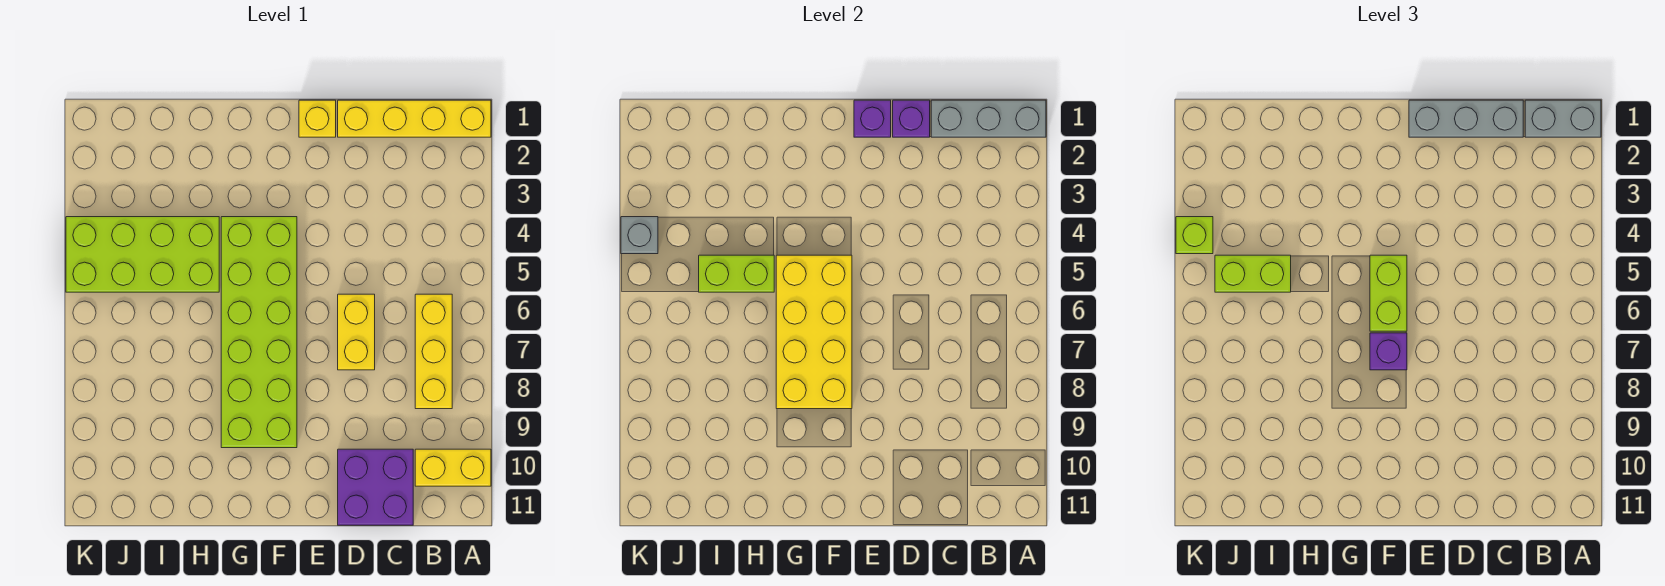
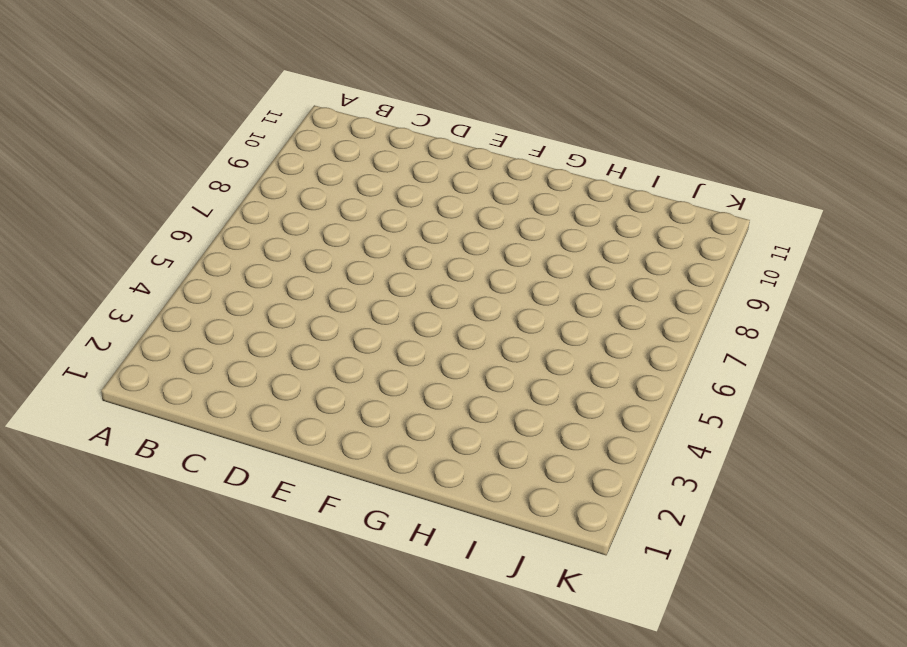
none -> yellow 1x4 brick [338,100,491,137]
none -> yellow 1x2 brick [415,449,491,486]
none -> yellow 1x3 brick [415,294,452,409]

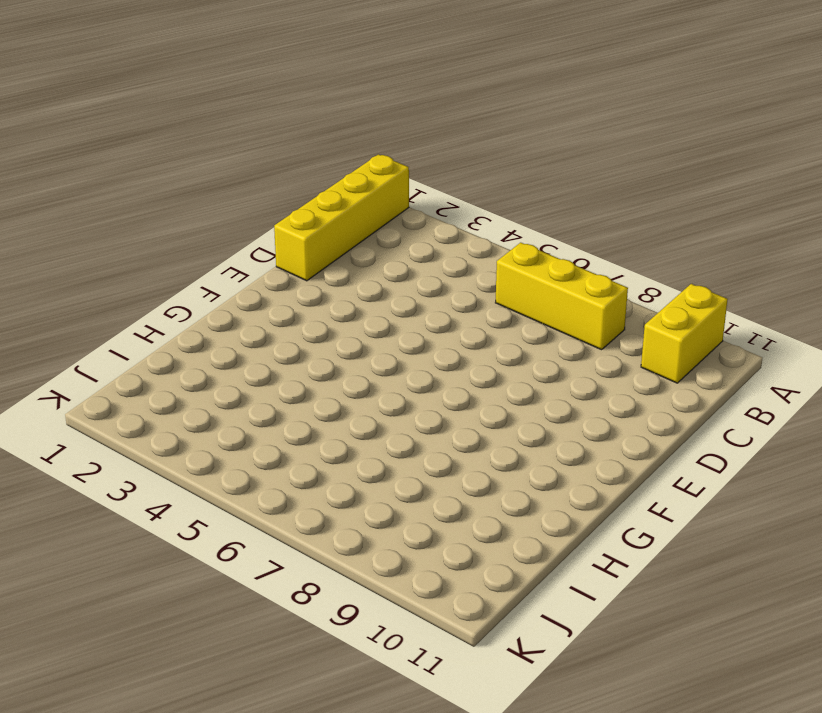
none -> purple 2x2 brick [338,449,413,525]
none -> yellow 1x2 brick [338,294,375,370]
none -> yellow 1x1 brick [299,100,336,137]

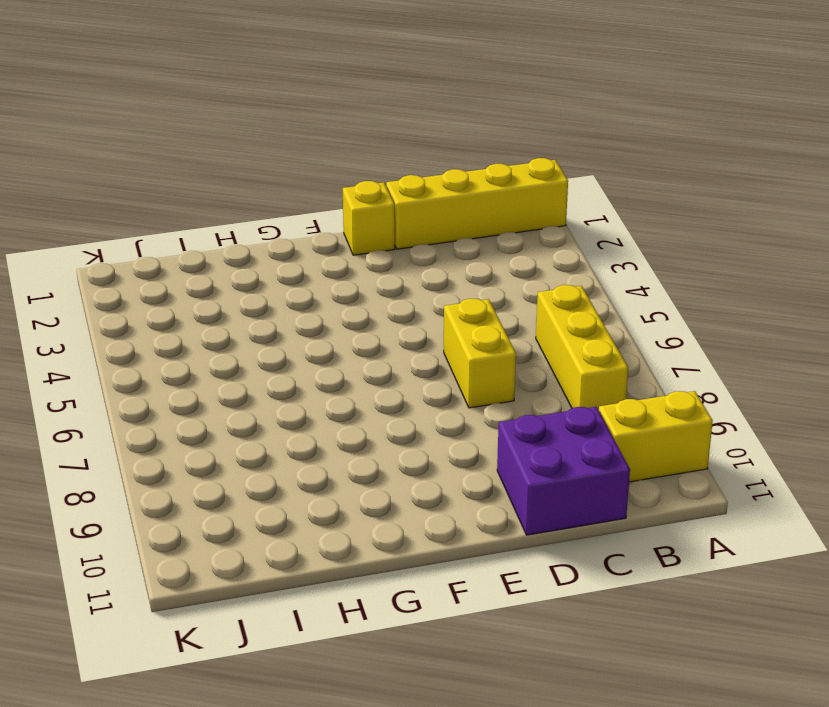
none -> lime 2x6 brick [221,217,297,448]
none -> lime 2x4 brick [66,217,219,292]
none -> grey 1x3 brick [931,100,1046,137]

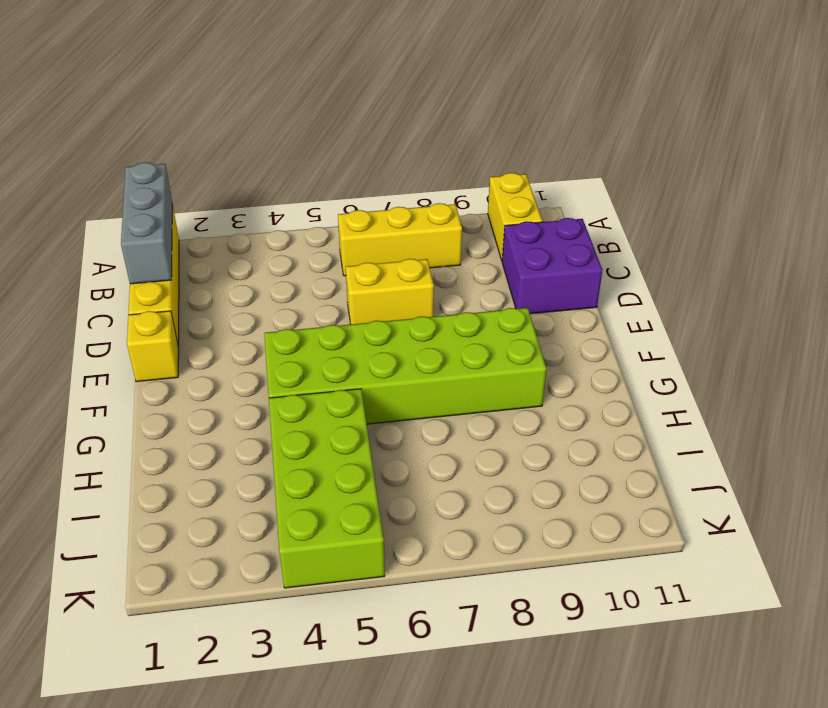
none -> purple 1x1 brick [893,100,930,137]
none -> purple 1x1 brick [854,100,891,137]
none -> yellow 2x4 brick [776,255,852,409]

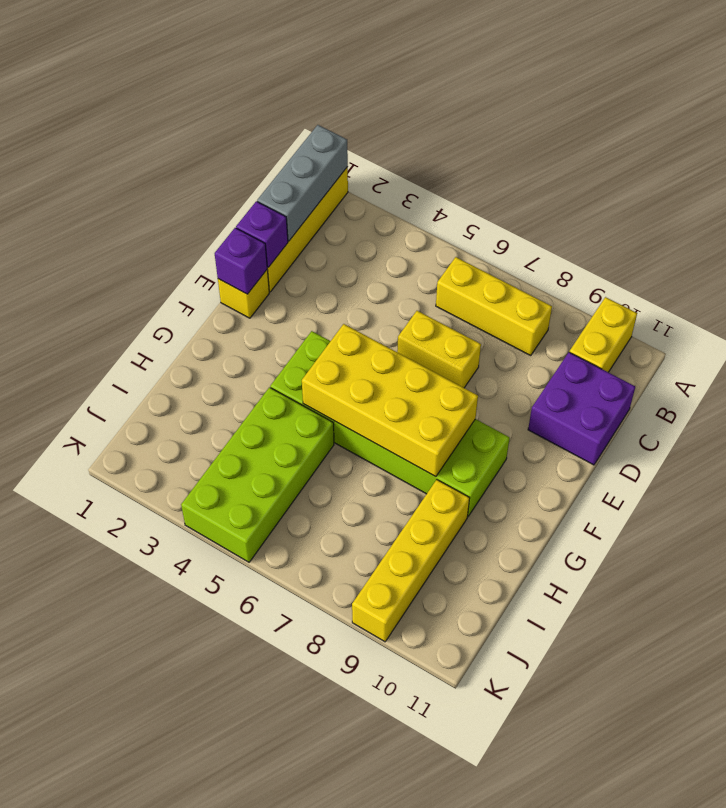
yellow 1x4 brick [352,480,470,642] -> none
none -> lime 1x2 brick [699,255,774,292]
none -> grey 1x1 brick [621,217,658,254]
none -> grey 1x2 brick [1525,100,1601,137]

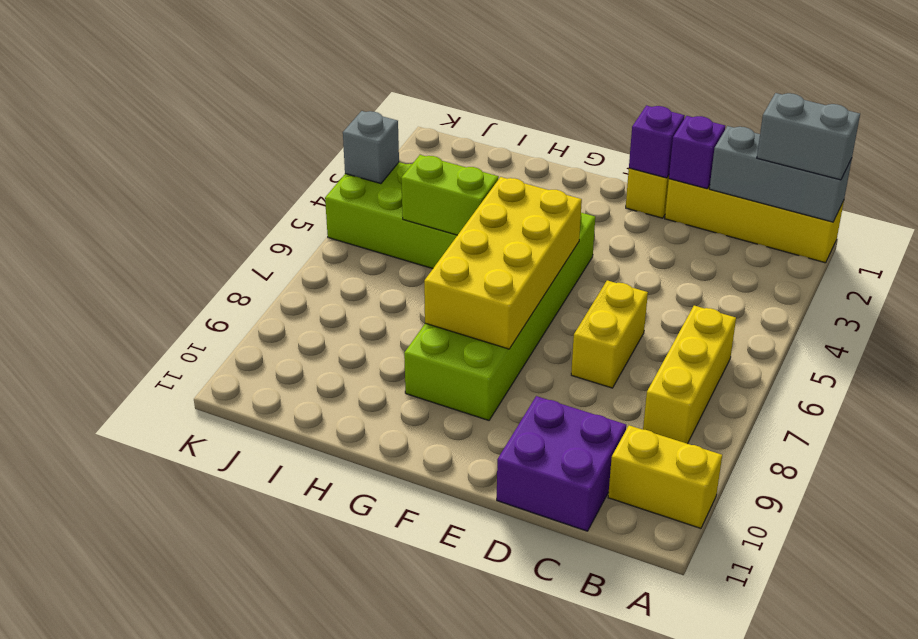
none -> grey 1x3 brick [1409,100,1523,137]
none -> lime 1x2 brick [1370,255,1407,331]
none -> purple 1x1 brick [1370,333,1407,370]

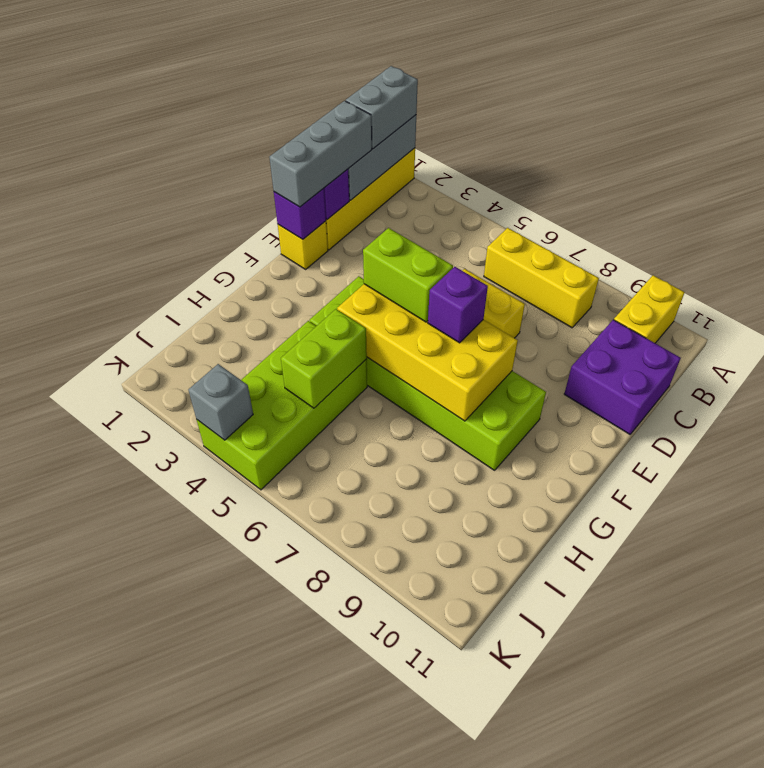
none -> lime 1x2 brick [1215,255,1291,292]
none -> lime 1x1 brick [1176,217,1213,254]

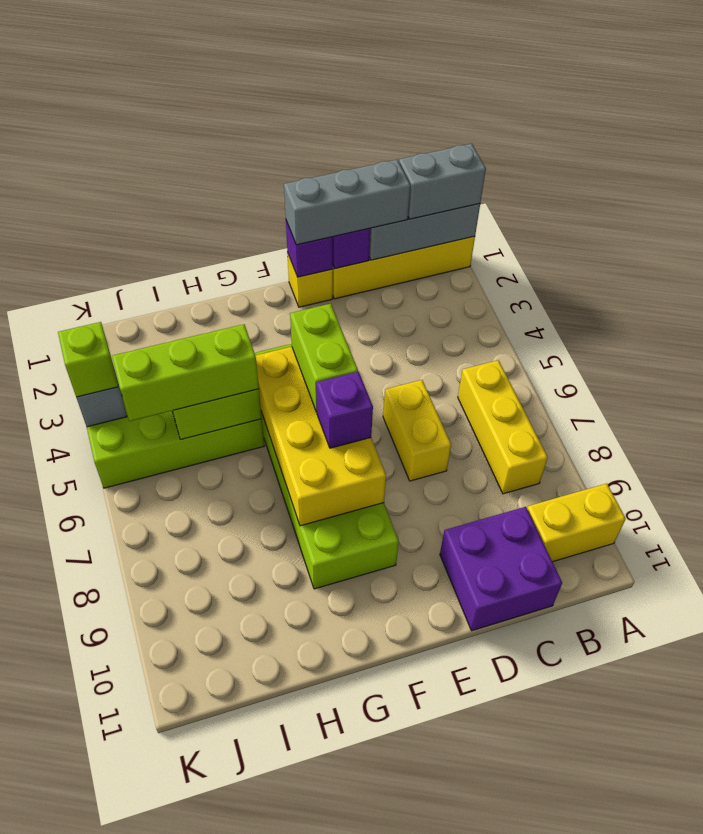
lime 1x3 brick [112,324,259,421] -> lime 1x2 brick [1215,255,1291,292]

